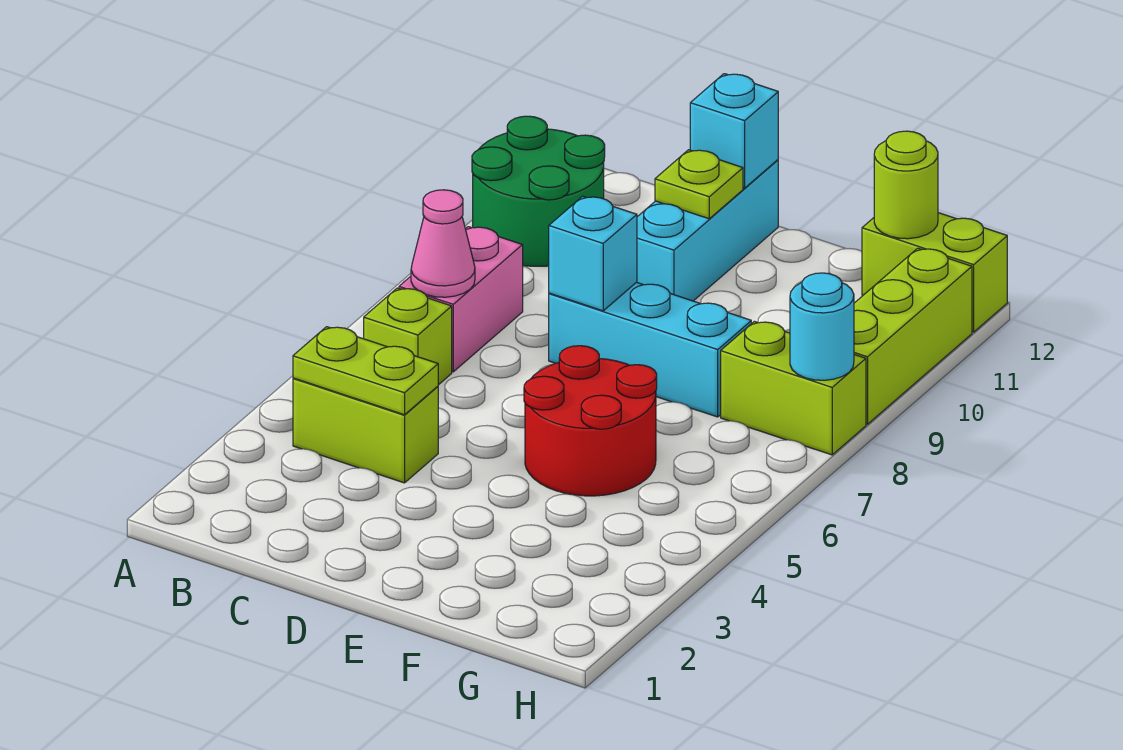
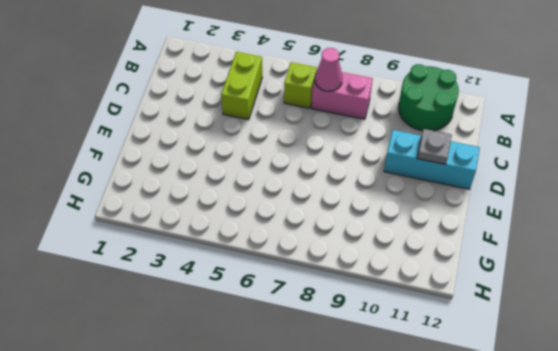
grey 1x1 plate [417,129,452,164] -> lime 1x1 plate [655,150,743,219]
none -> cyan 1x3 brick [549,282,751,417]
none -> red 2x2 round brick [524,346,657,496]
none -> lime 1x2 brick [721,321,866,455]

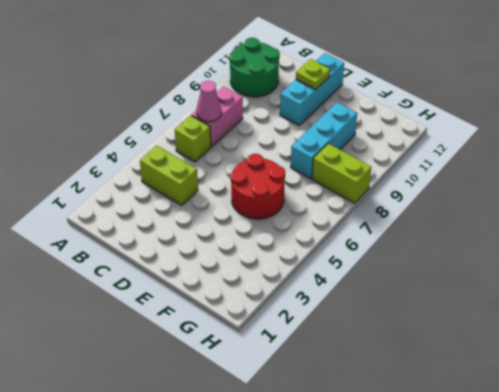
cyan 1x3 brick [291,102,357,179] -> cyan 1x3 brick turned to [549,282,751,417]
none -> lime 1x2 brick [862,213,1007,332]
none -> lime 1x3 brick [854,248,972,424]
none -> lime 1x2 plate [293,327,438,415]

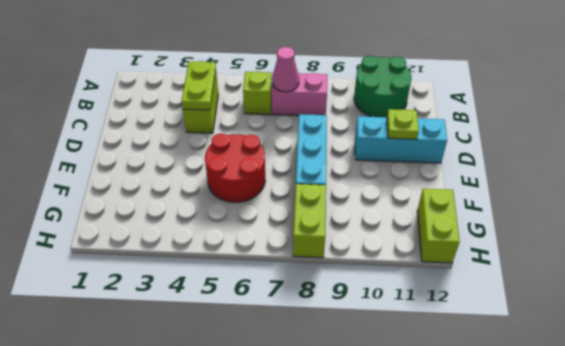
none -> lime 1x3 brick [854,248,972,424]
none -> cyan 1x1 brick [549,196,637,311]
none -> cyan 1x1 brick [690,74,778,188]

